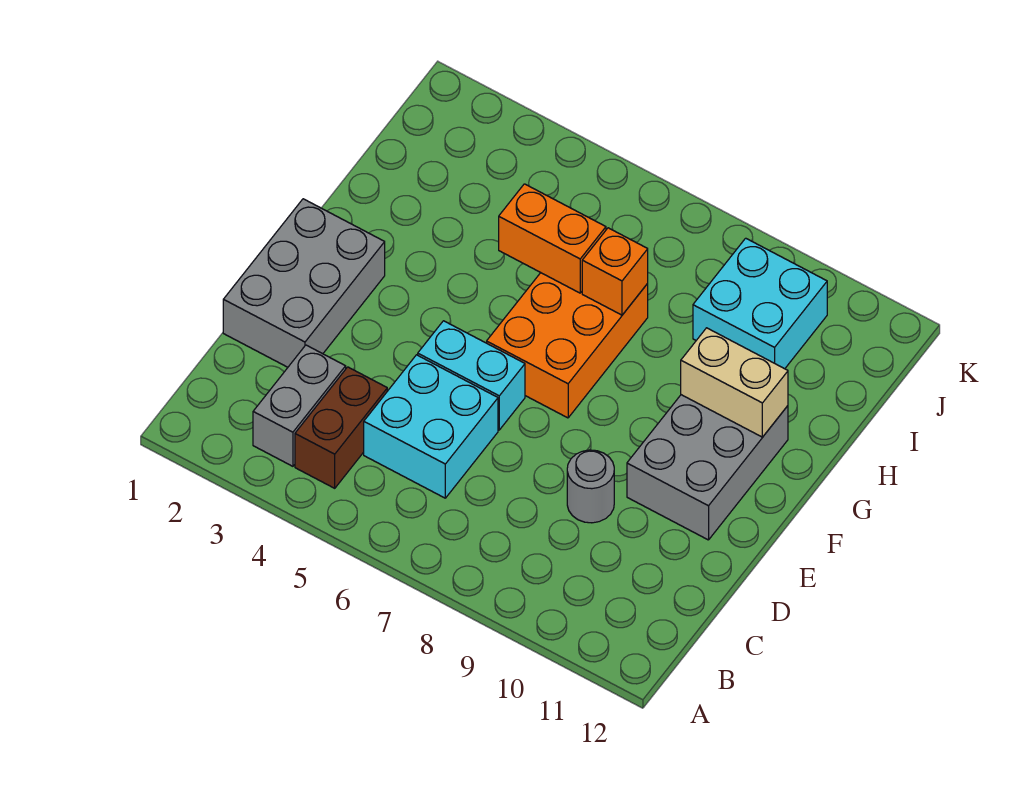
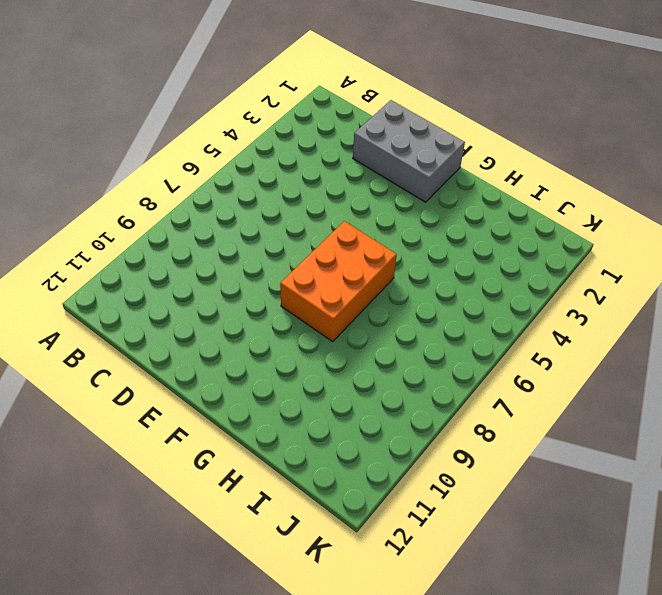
orange 2x3 brick [280,221,397,341] -> orange 2x3 brick turned to [487,273,648,418]
none -> grey 1x2 brick [253,345,346,466]
none -> brown 1x2 brick [295,367,387,488]
none -> cyan 2x2 brick [364,355,498,498]

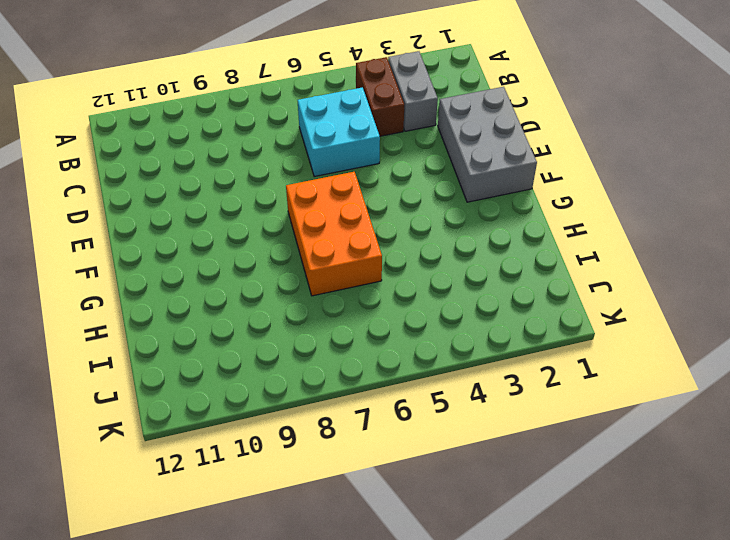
none -> grey 1x1 round brick [567,450,614,523]
none -> cyan 1x2 brick [418,321,525,430]
none -> grey 2x3 brick [627,395,788,540]

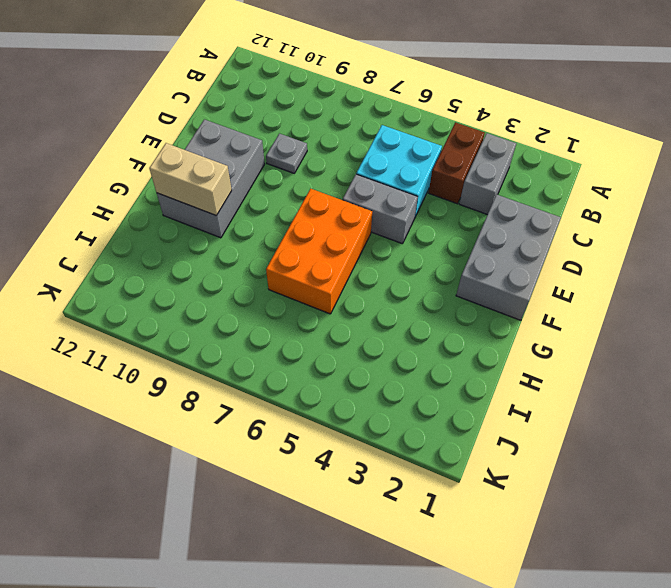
grey 1x1 plate [266,134,307,173] -> grey 1x1 round brick [567,450,614,523]
grey 1x2 brick [343,174,418,244] -> cyan 1x2 brick [418,321,525,430]
none -> cyan 2x2 brick [693,238,827,369]
none -> orange 1x2 brick [499,184,606,293]
none -> orange 1x1 brick [582,228,648,315]

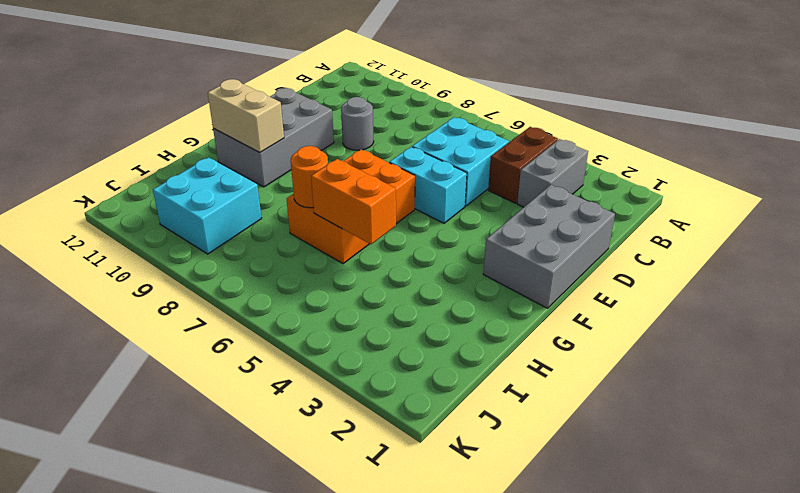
orange 1x1 round brick [291,146,328,208] -> orange 1x1 brick [582,228,648,315]

